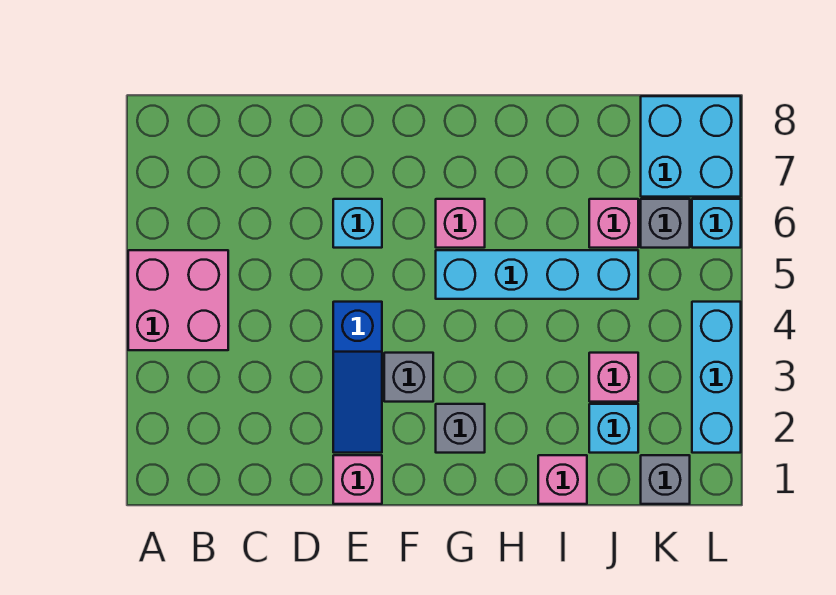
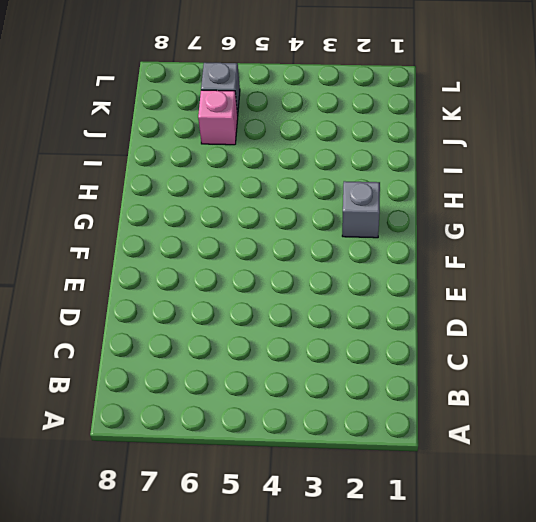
none -> pink 2x2 brick [128,250,228,350]
none -> pink 1x1 brick [333,455,382,504]
none -> blue 1x3 slope [333,302,382,453]

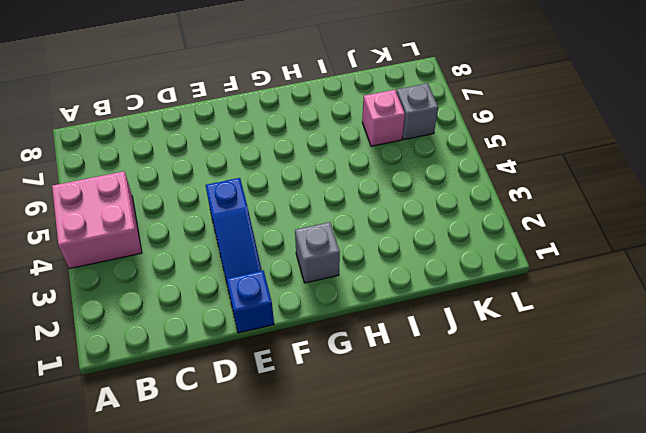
blue 1x1 brick [227,271,274,333] -> pink 1x1 brick [333,455,382,504]
none -> cyan 1x1 brick [333,199,382,248]
none -> grey 1x1 brick [384,353,433,402]
none -> cyan 1x4 brick [436,250,638,299]

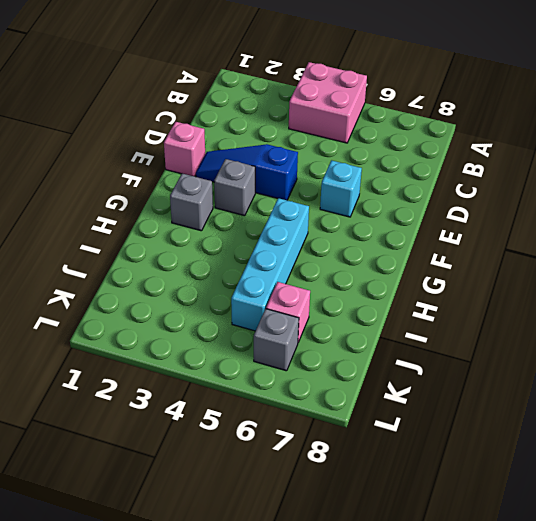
none -> pink 1x1 brick [436,199,485,248]
none -> pink 1x1 brick [538,455,587,504]
none -> cyan 1x1 brick [589,404,638,453]

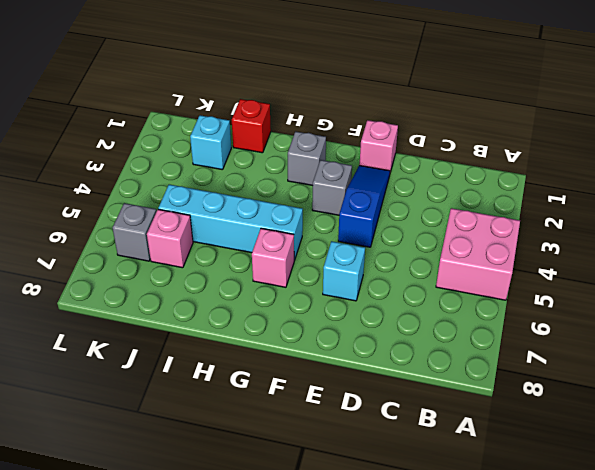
red 1x1 brick [232,99,271,153] -> pink 1x1 brick [538,455,587,504]
none -> pink 1x1 brick [589,353,638,402]
none -> grey 1x1 brick [641,455,690,504]
none -> cyan 2x2 brick [641,96,741,197]

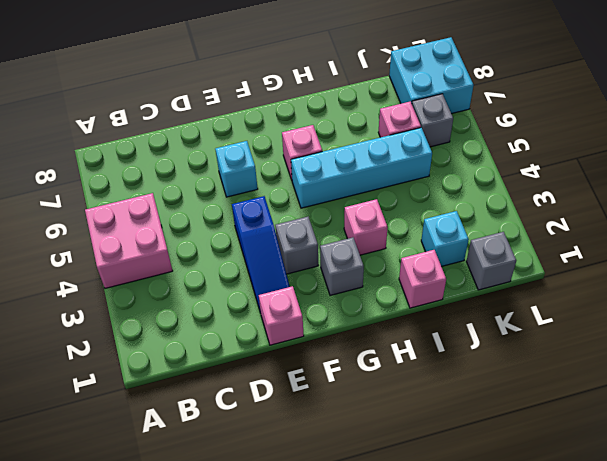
pink 1x1 brick [344,199,388,255] -> pink 1x1 brick moved to [589,353,638,402]
none -> cyan 1x3 brick [692,302,741,453]
none -> cyan 1x1 brick [692,199,741,248]

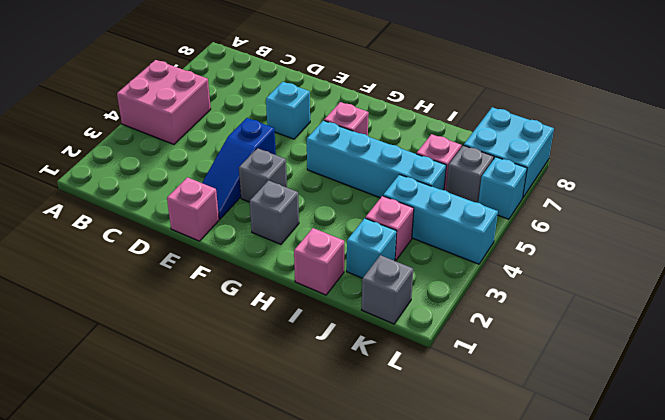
cyan 1x3 brick [383,175,498,264] -> cyan 1x3 brick turned to [692,302,741,453]

